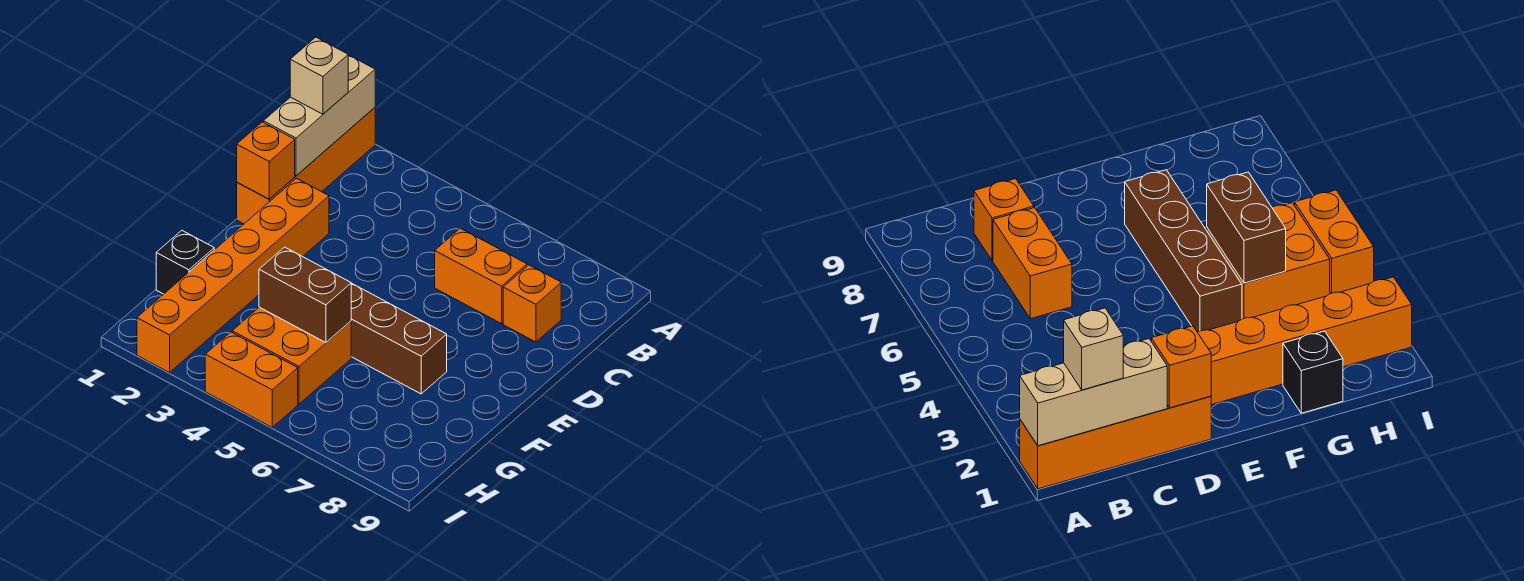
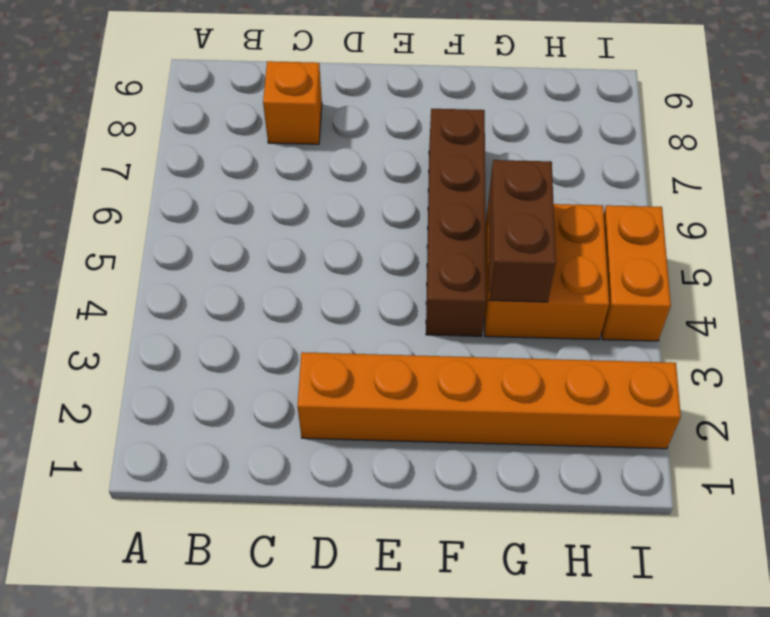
none -> orange 1x4 brick [237,108,375,224]
none -> orange 1x2 brick [435,228,527,324]
none -> black 1x1 brick [156,230,214,294]

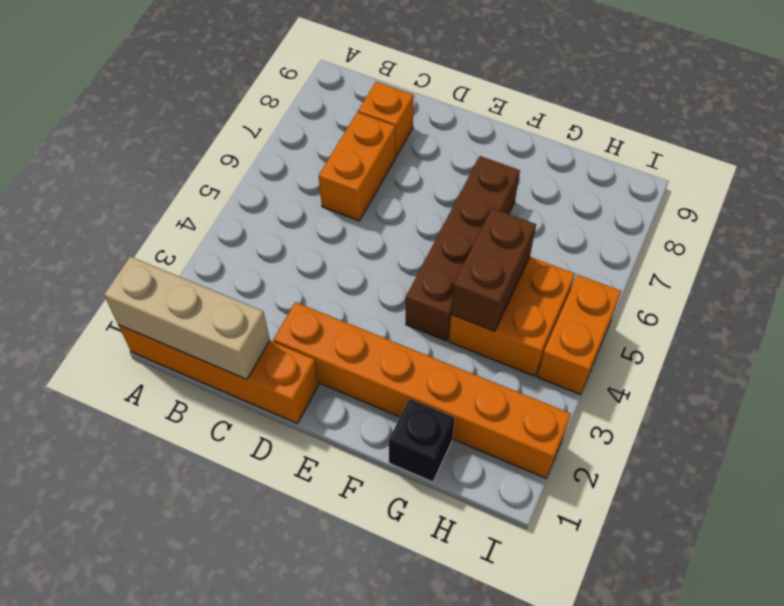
none -> orange 1x1 brick [237,122,295,199]
none -> tan 1x1 brick [290,37,348,114]

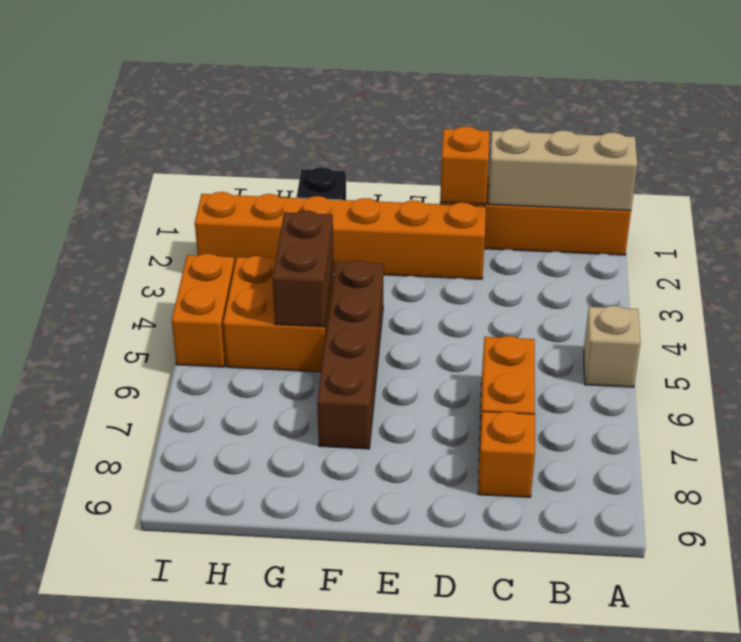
tan 1x1 brick [584,306,641,387] -> tan 1x1 brick moved to [290,37,348,114]

